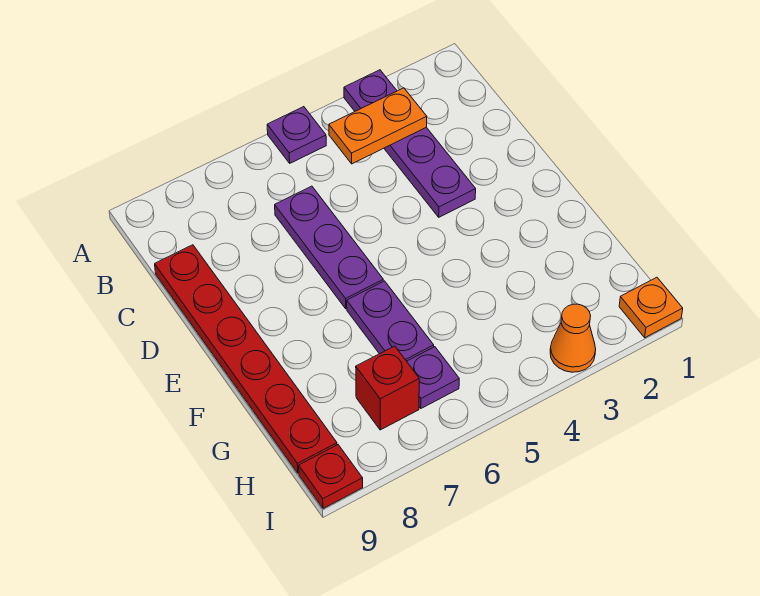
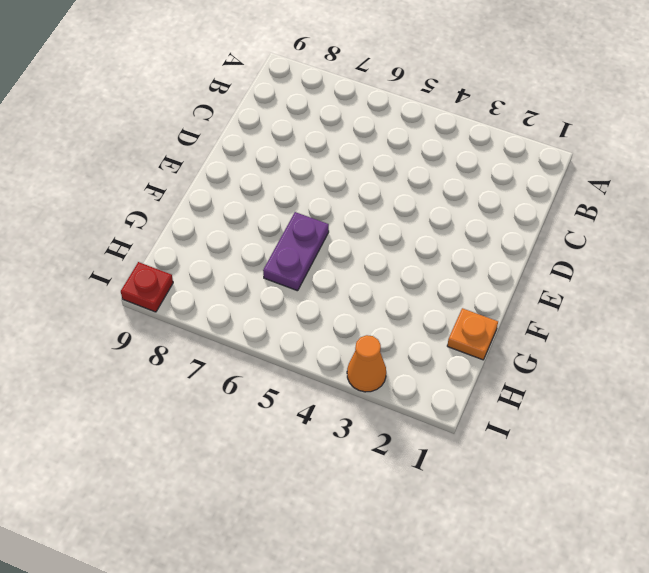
orange 1x1 plate [447,308,498,360] -> orange 1x1 plate moved to [619,277,683,338]
none -> purple 1x4 plate [344,70,476,217]
none -> purple 1x1 plate [267,107,326,163]

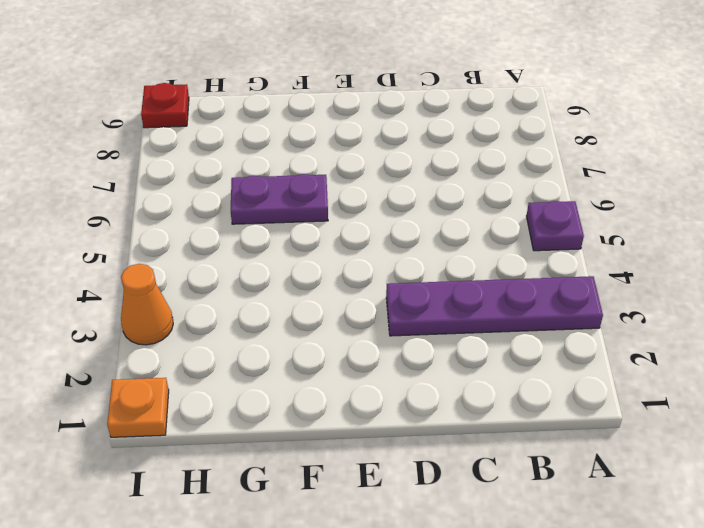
none -> purple 1x3 plate [275,186,383,309]
none -> red 1x6 plate [155,245,337,473]

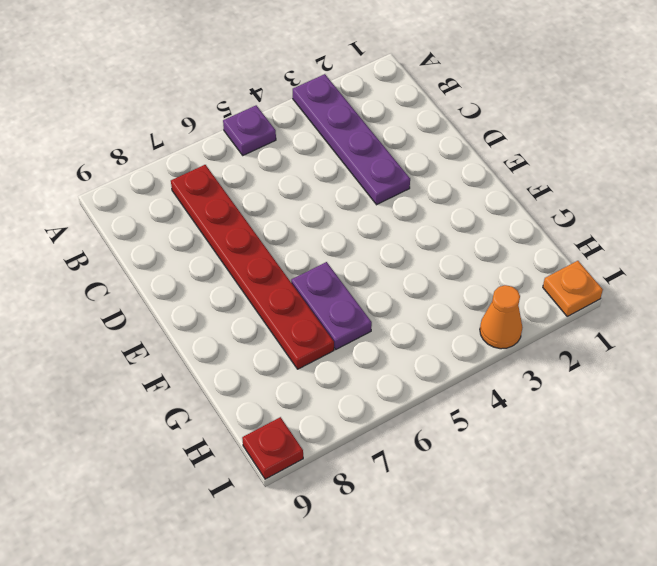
red 1x6 plate [171,165,334,369] -> red 1x6 plate moved to [155,245,337,473]
none -> purple 1x3 plate [275,186,383,309]
none -> purple 1x1 plate [407,347,459,408]

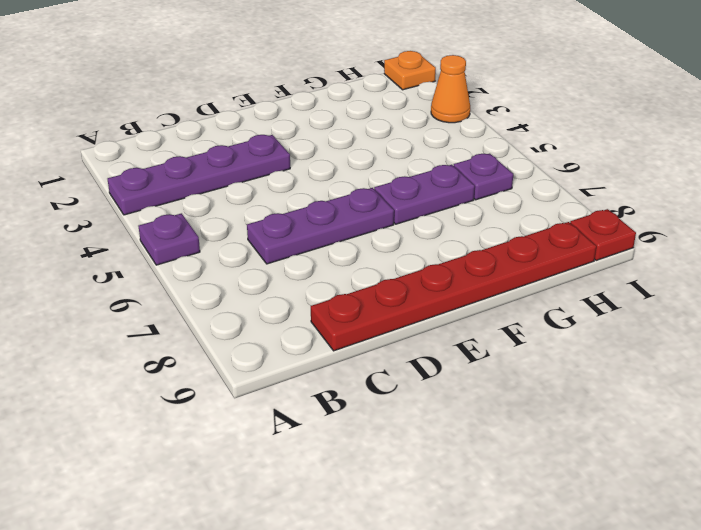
none -> red 1x1 brick [356,346,419,430]
none -> orange 1x2 plate [329,88,427,164]

